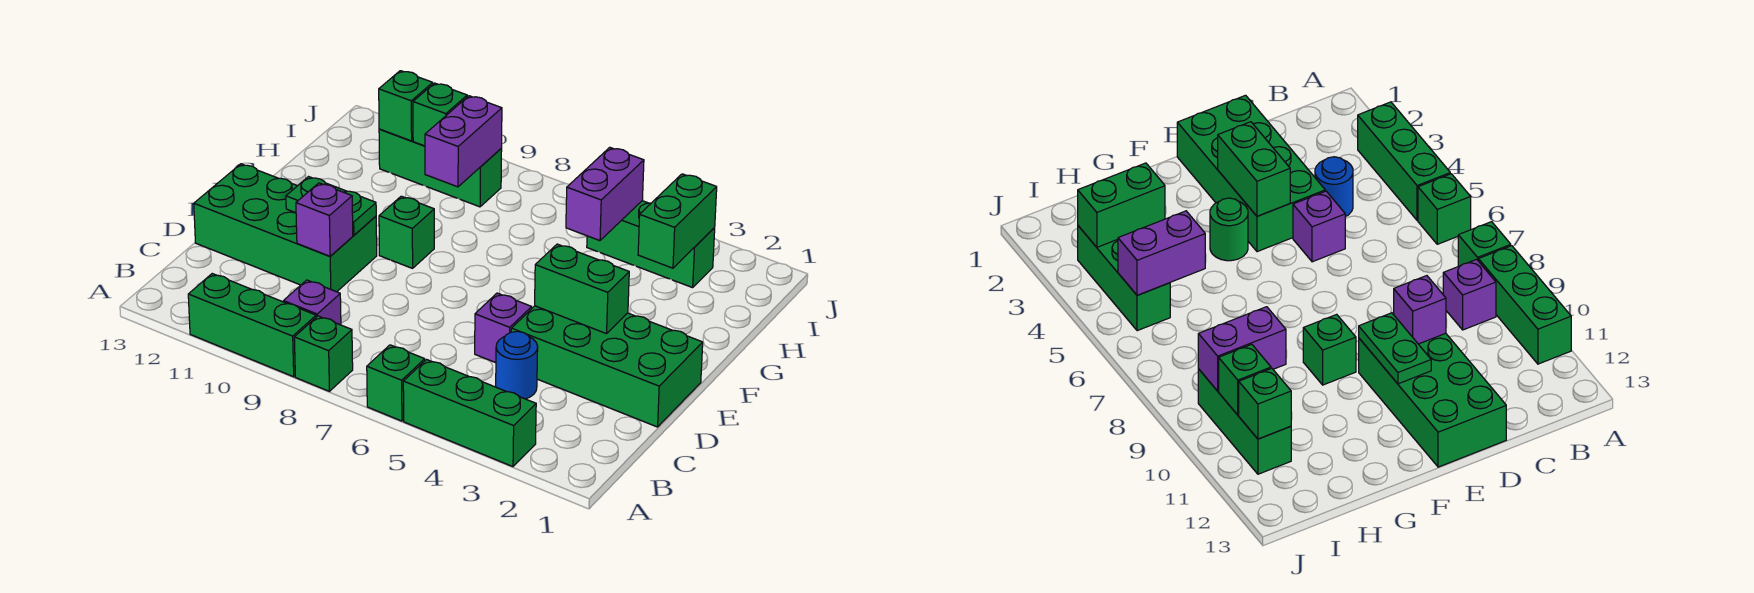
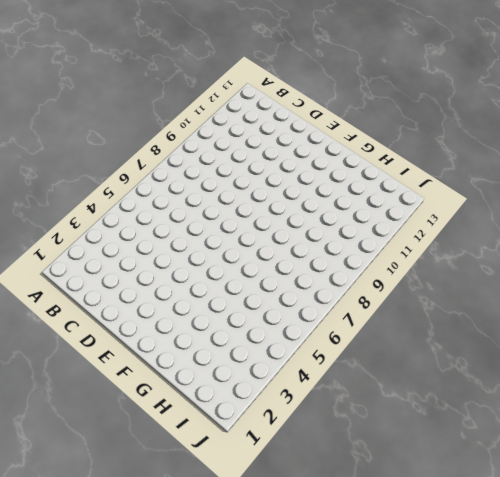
none -> green 1x3 brick [403,360,536,467]
none -> green 1x1 brick [367,345,425,421]
none -> green 1x1 brick [294,316,353,391]

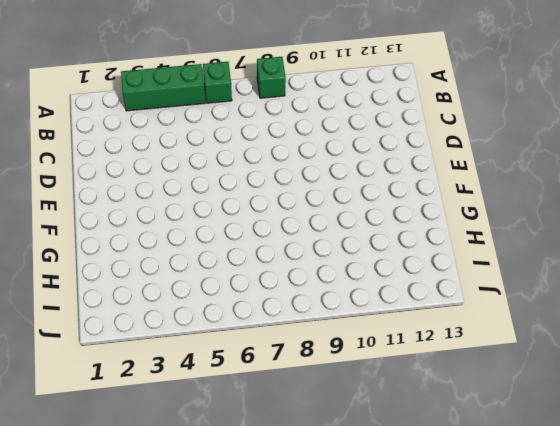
none -> green 1x3 brick [188,274,316,377]
none -> purple 1x1 brick [283,280,341,325]
none -> blue 1x1 round brick [496,331,538,399]

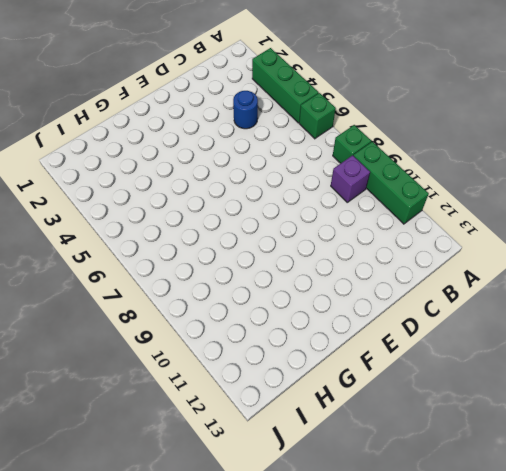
none -> green 2x4 brick [511,306,703,427]
none -> purple 1x1 brick [475,293,532,363]
none -> green 2x4 brick [194,164,377,292]

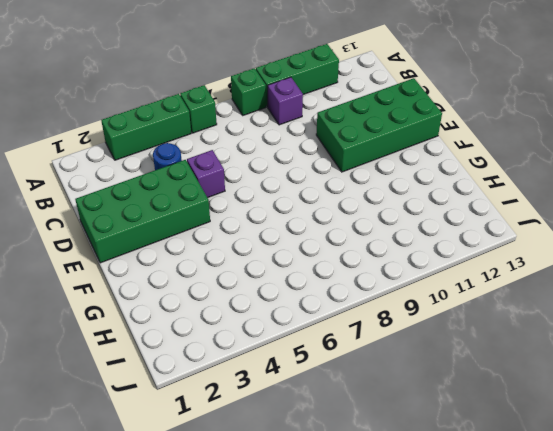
none -> green 1x1 round brick [1210,198,1248,261]
none -> green 1x1 brick [379,196,434,268]
none -> green 1x3 brick [587,201,715,288]

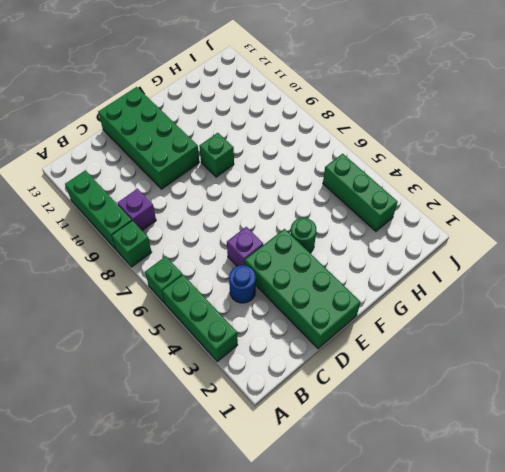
none -> green 1x3 brick [379,129,502,207]
none -> purple 1x1 brick [296,183,353,256]
none -> green 1x2 brick [535,244,629,334]

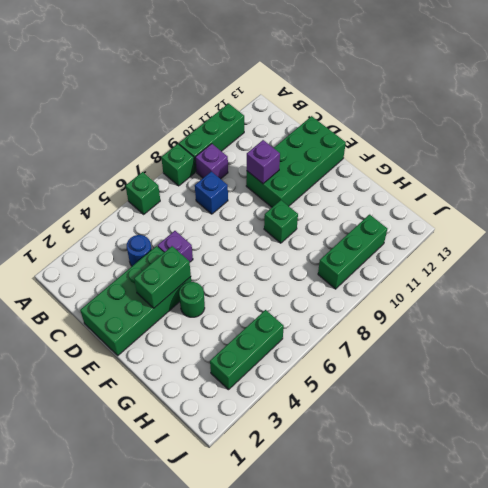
blue 1x1 brick [195,172,228,214] -> none
none -> green 1x3 brick [403,360,536,467]
none -> green 1x2 plate [286,177,376,235]
none -> green 1x2 brick [638,174,717,268]

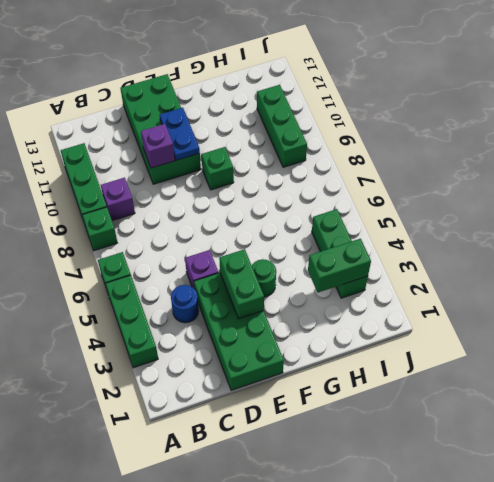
blue 1x2 plate [160,108,200,160] -> green 1x2 plate [286,177,376,235]
none -> purple 1x2 brick [566,147,644,241]
none -> purple 1x2 brick [425,96,502,187]
none -> green 1x1 brick [413,83,467,146]

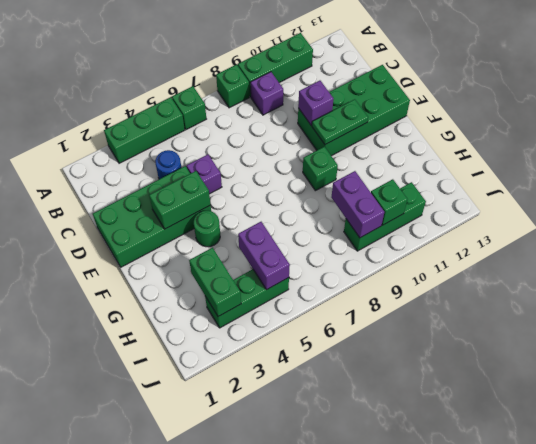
none -> green 1x1 brick [379,71,433,141]

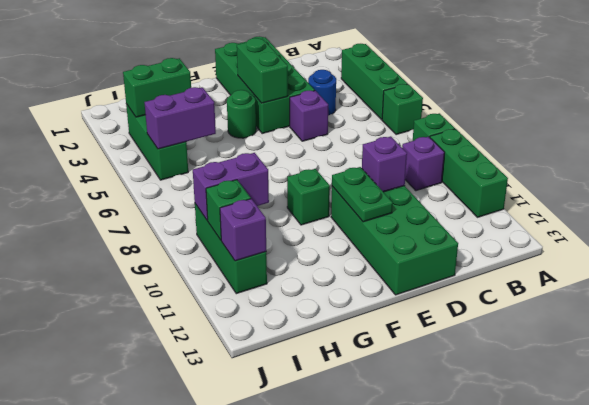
purple 1x1 brick [220,199,266,261] -> green 1x1 brick [379,71,433,141]

